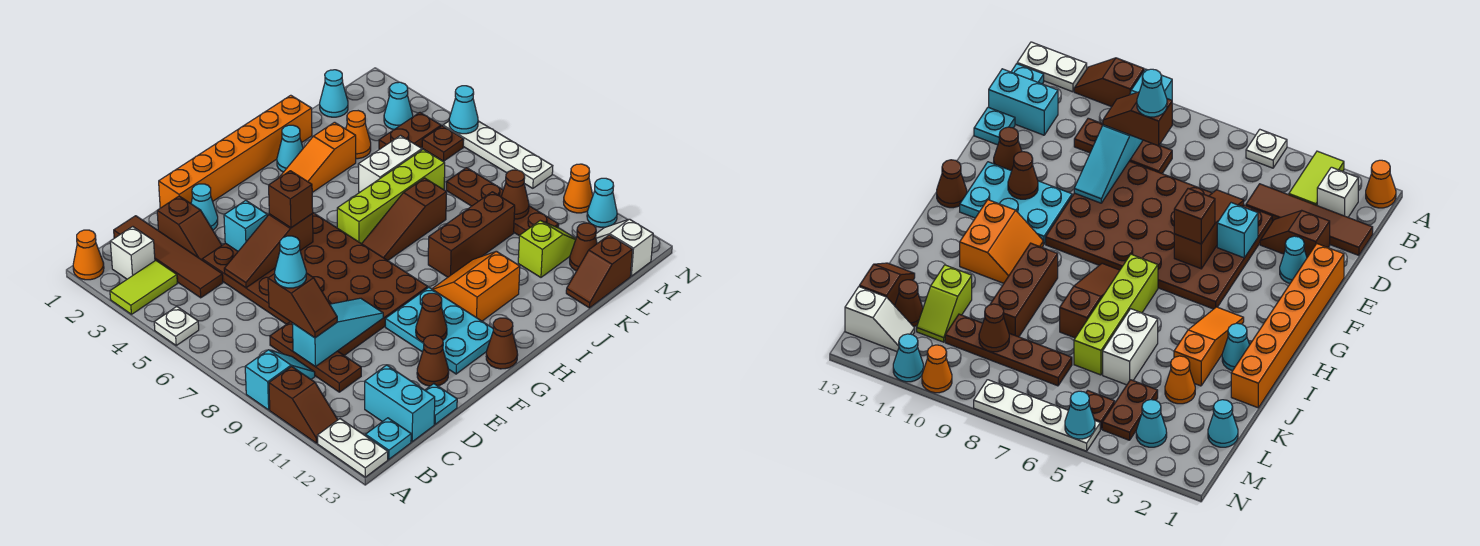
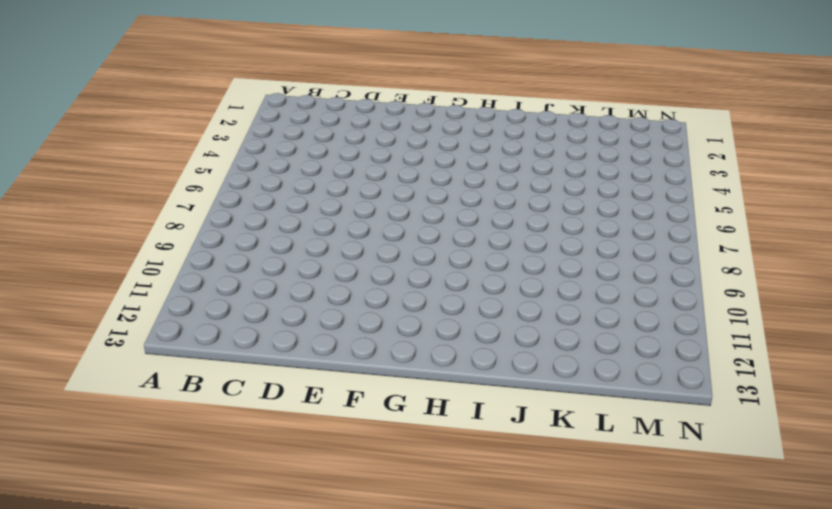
none -> orange 1x1 cone [73,230,104,280]
none -> lime 1x2 tile [110,260,177,314]
none -> white 1x1 plate [154,307,199,345]
none -> cyan 1x2 slope [245,350,315,410]

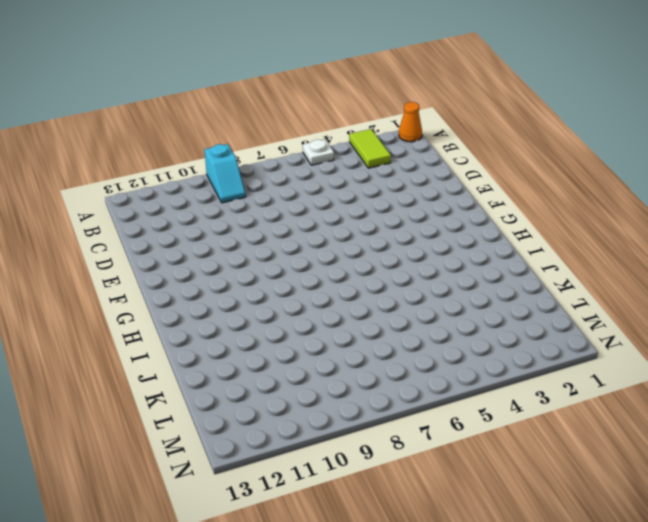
none -> brown 1x2 slope [269,366,338,443]
none -> white 1x2 plate [317,419,388,477]
none -> white 1x1 brick [110,227,155,279]
none -> cyan 1x1 plate [366,418,411,459]

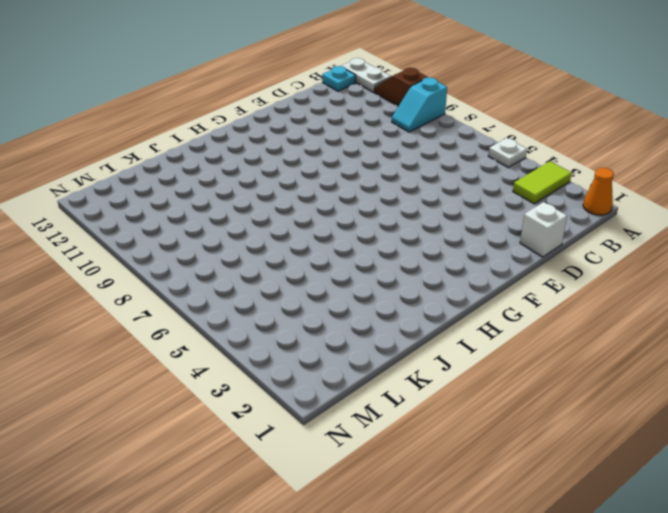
white 1x1 brick [520,202,567,257] -> white 1x1 brick moved to [110,227,155,279]
none -> brown 1x4 tile [114,216,223,298]
none -> brown 1x3 plate [270,321,361,392]
none -> cyan 1x2 brick [365,365,435,442]
none -> brown 1x2 slope [157,196,222,260]

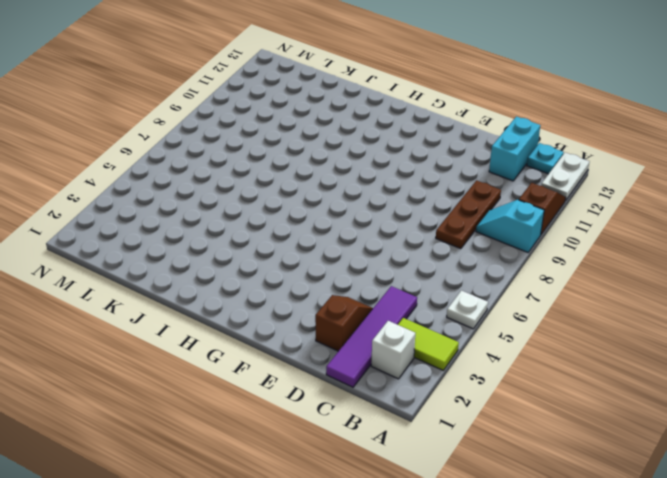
purple 1x4 tile [326,286,417,387] -> brown 1x4 tile [114,216,223,298]
none -> orange 1x1 cone [73,230,104,280]
none -> brown 4x6 plate [202,213,428,356]
none -> cyan 1x1 plate [425,384,457,424]
none -> orange 1x6 brick [159,95,312,208]

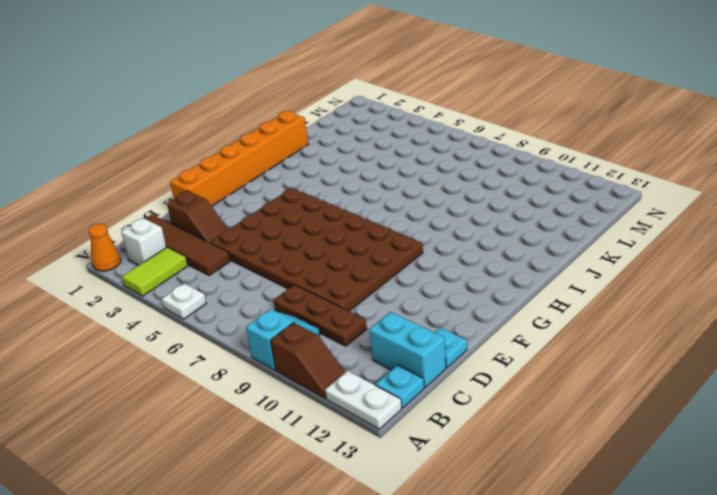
none -> cyan 1x1 cone [191,184,218,230]
none -> brown 1x1 cone [417,335,449,386]
none -> cyan 2x3 plate [385,287,493,374]
none -> brown 1x1 cone [486,318,518,369]

